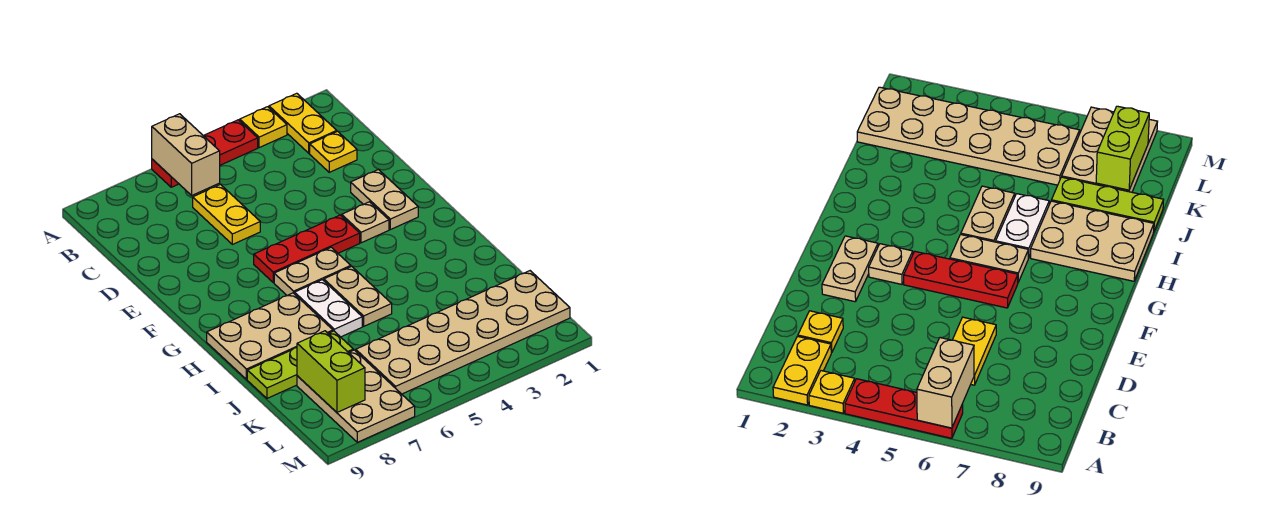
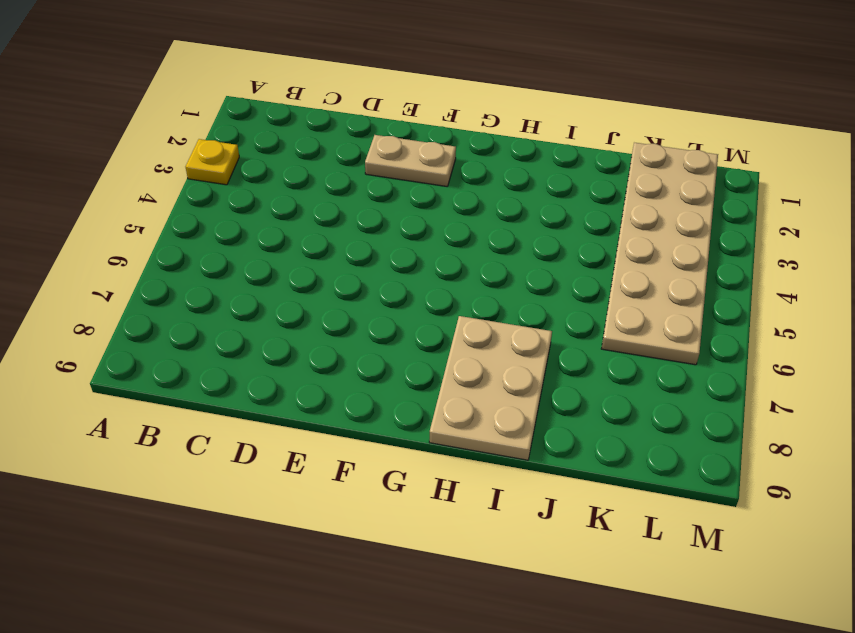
none -> yellow 1x2 plate [269,93,337,153]
none -> red 1x3 plate [152,120,258,187]
none -> yellow 1x1 plate [310,131,357,172]

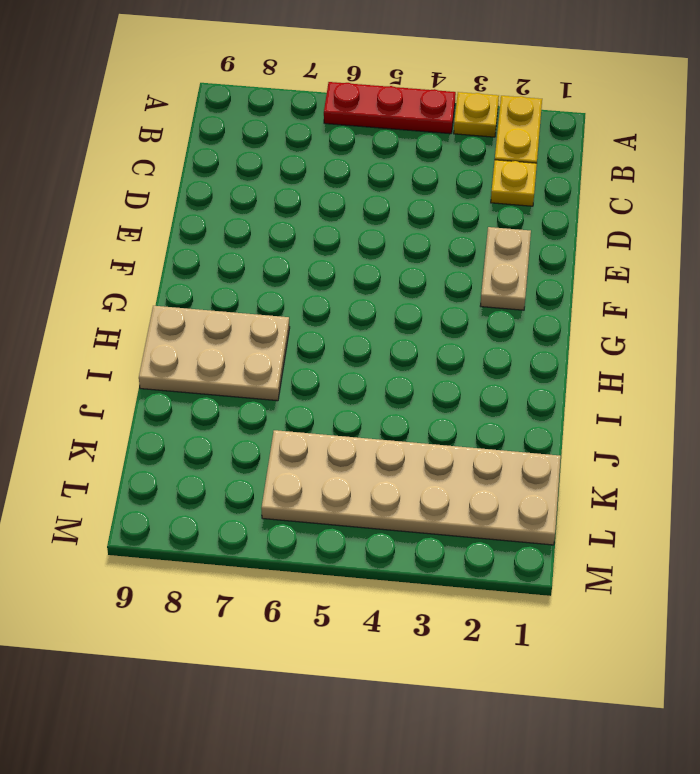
none -> yellow 1x2 plate [193,184,260,244]
none -> tan 1x1 plate [342,202,389,243]
none -> red 1x3 plate [254,215,360,282]

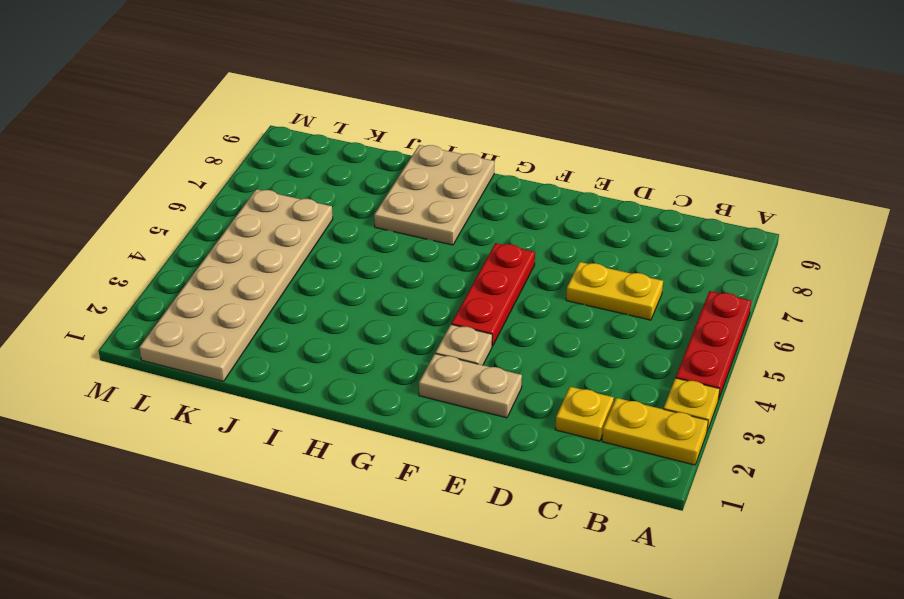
none -> tan 1x2 plate [274,247,351,296]
none -> tan 1x2 plate [324,266,392,326]
none -> white 1x2 plate [295,280,362,337]

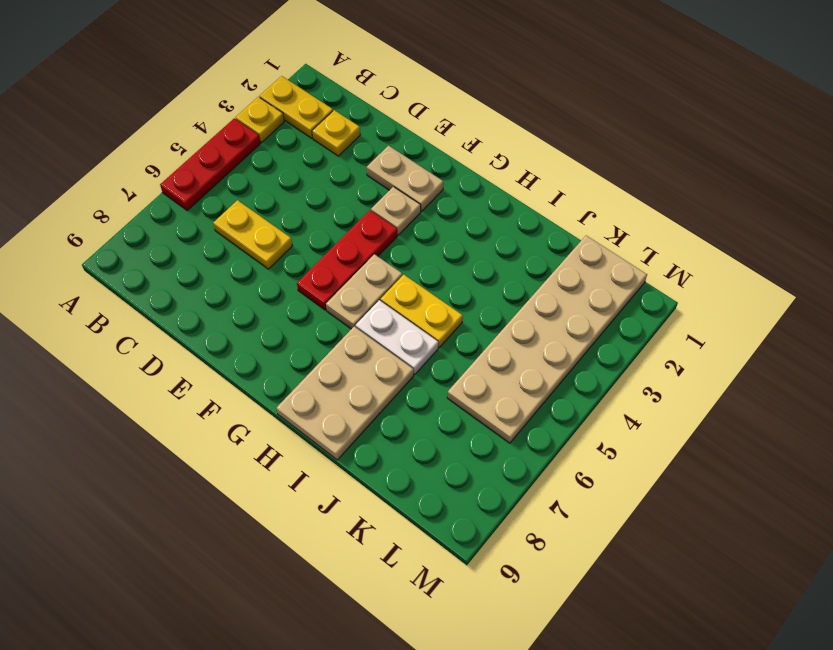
yellow 1x2 plate [380,275,463,347] -> tan 1x2 plate [324,266,392,326]
none -> lime 1x3 plate [247,331,353,398]
none -> tan 2x3 plate [297,350,415,442]
none -> tan 1x2 brick [152,114,220,195]

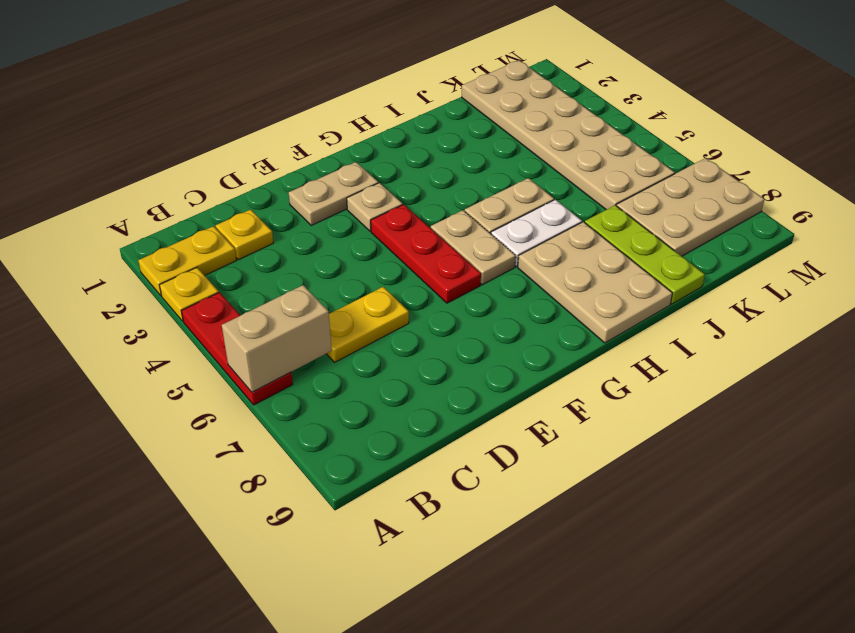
none -> lime 1x2 brick [297,331,365,412]

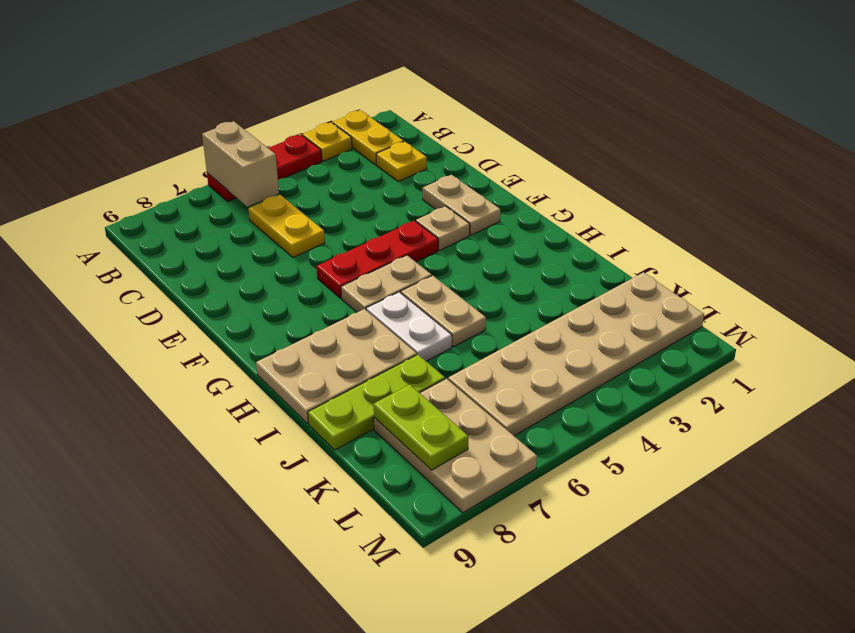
lime 1x2 plate [374,385,468,470] -> lime 1x2 brick [297,331,365,412]

